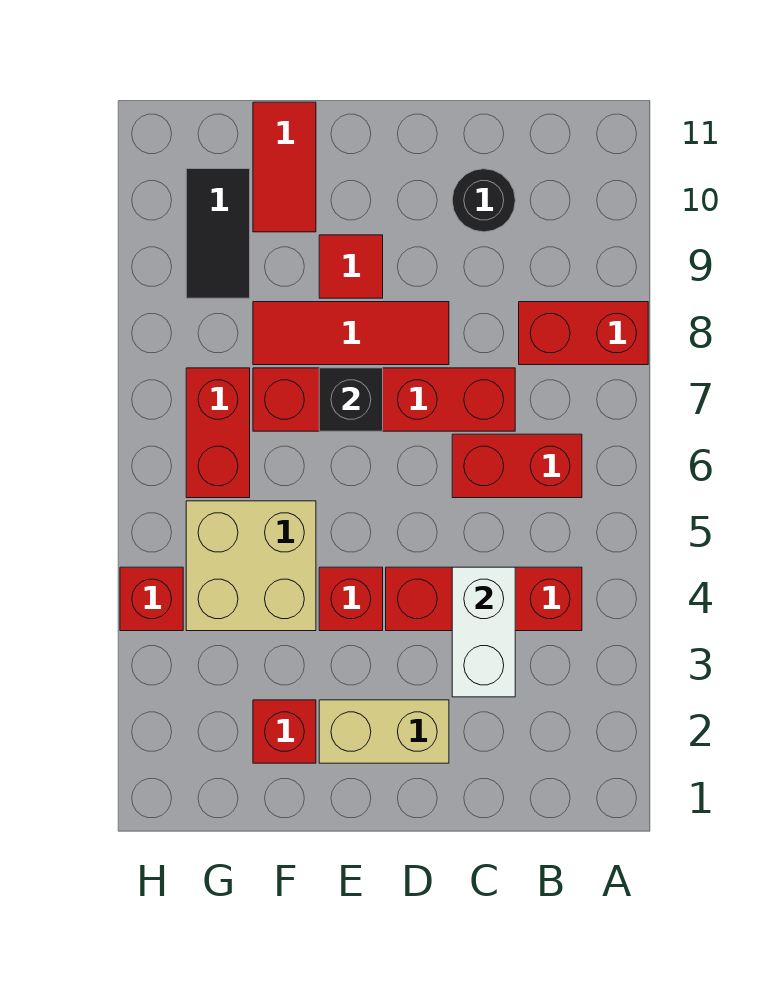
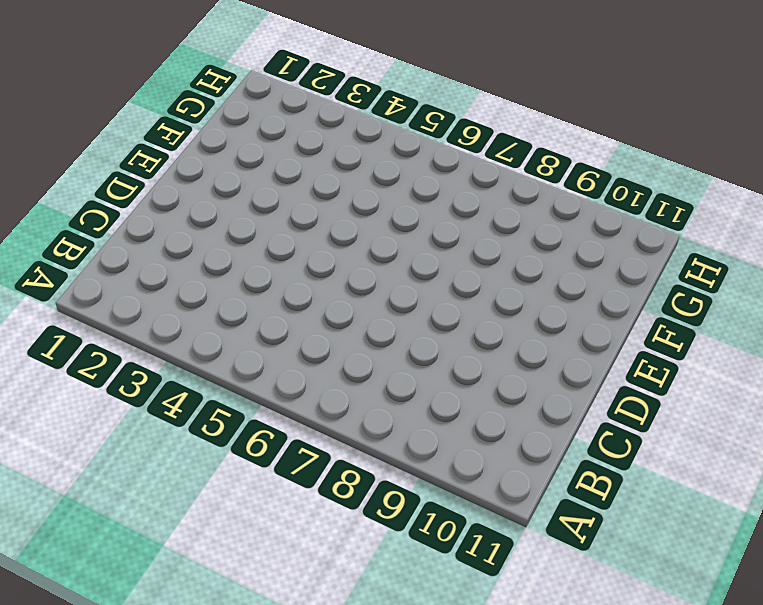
none -> red 1x2 brick [519,302,648,365]
none -> red 1x3 brick [386,567,582,631]
none -> red 1x2 brick [452,434,582,498]

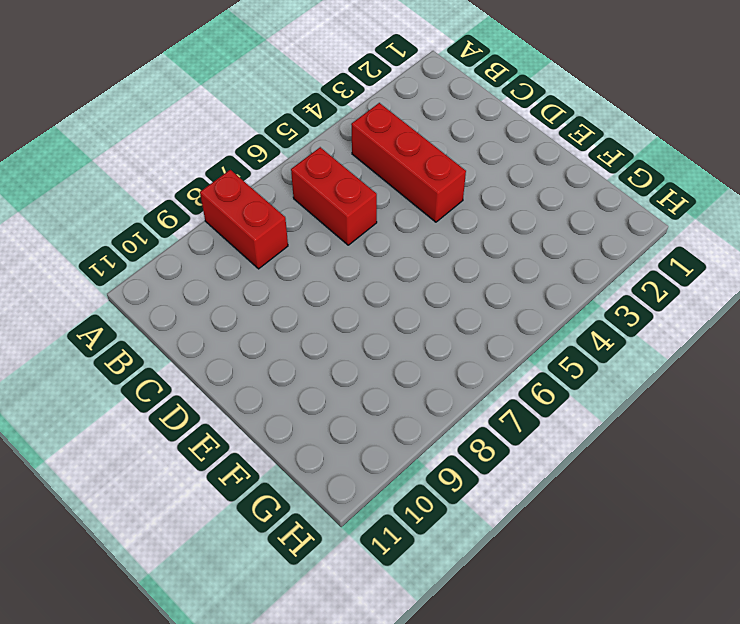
none -> red 1x4 brick [253,368,515,431]
none -> black 1x1 round brick [452,169,515,232]
none -> tan 1x2 brick [319,700,449,763]

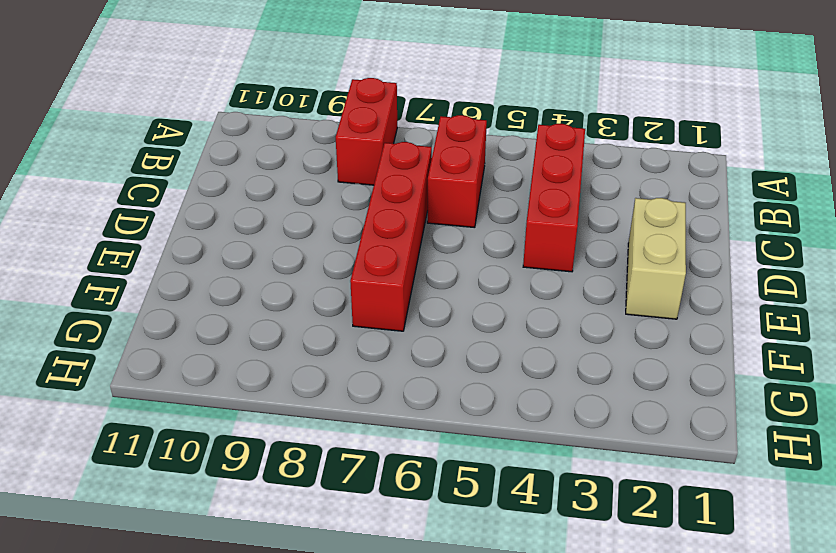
none -> black 1x1 round brick [452,169,515,232]
none -> red 1x3 tile [253,302,449,365]
none -> red 1x1 brick [319,567,383,631]

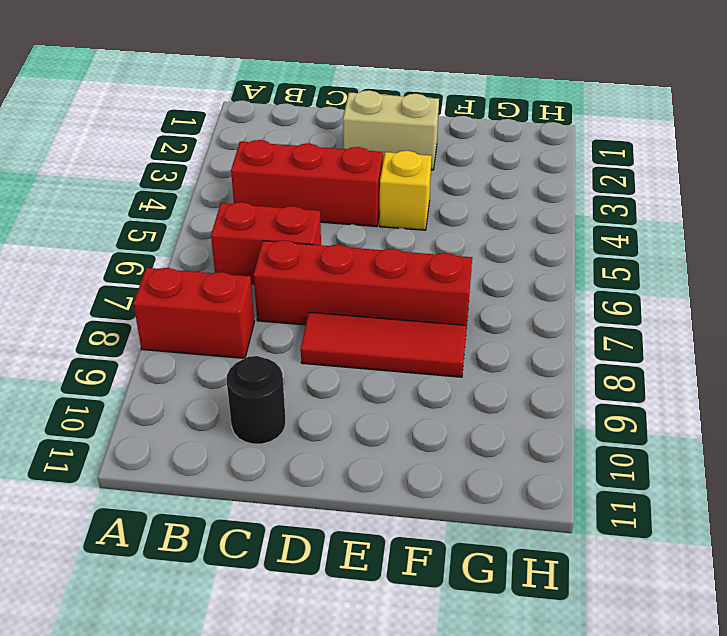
yellow 1x1 brick [379,151,432,230] -> red 1x1 brick [319,567,383,631]
none -> red 1x1 tile [319,235,383,298]
none -> red 1x1 brick [253,700,316,763]
none -> tan 2x2 brick [186,501,316,631]

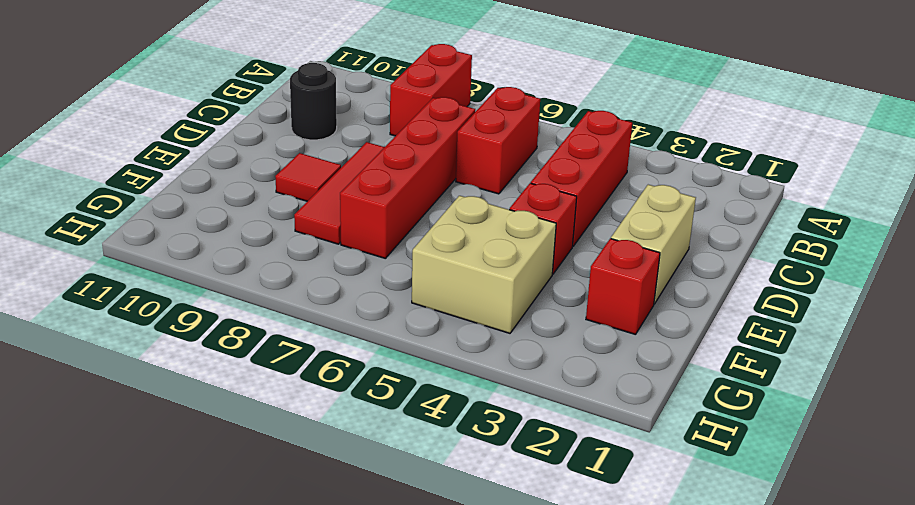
none -> red 1x2 tile [253,102,316,232]
none -> red 1x2 brick [186,368,250,498]
none -> black 1x2 tile [186,169,250,298]

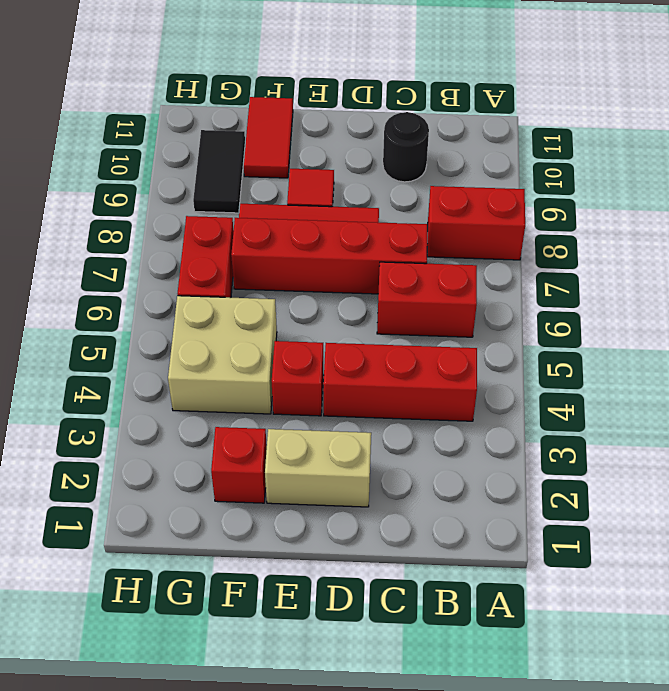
none -> red 1x1 brick [120,567,183,631]
none -> white 1x2 brick [452,567,515,697]
none -> black 1x1 brick [319,368,383,431]

